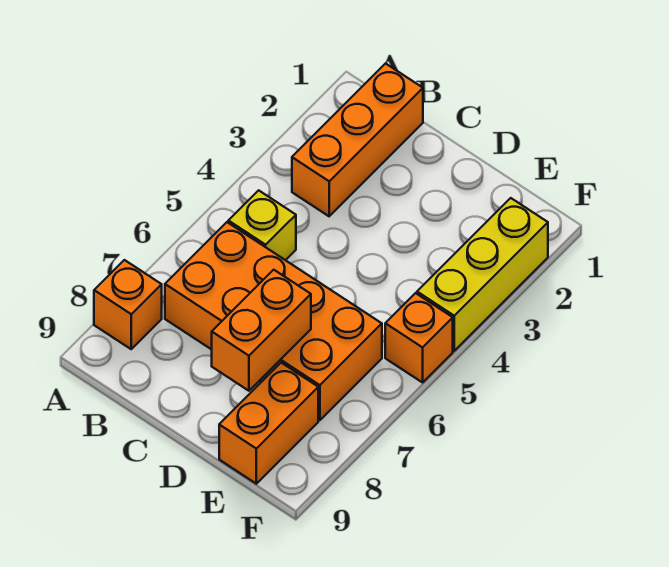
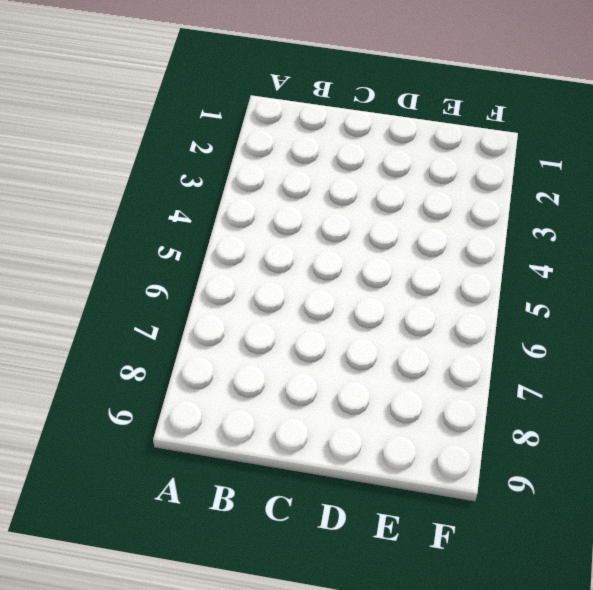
none -> orange 1x1 brick [94,260,162,349]
none -> orange 1x3 brick [292,64,423,216]

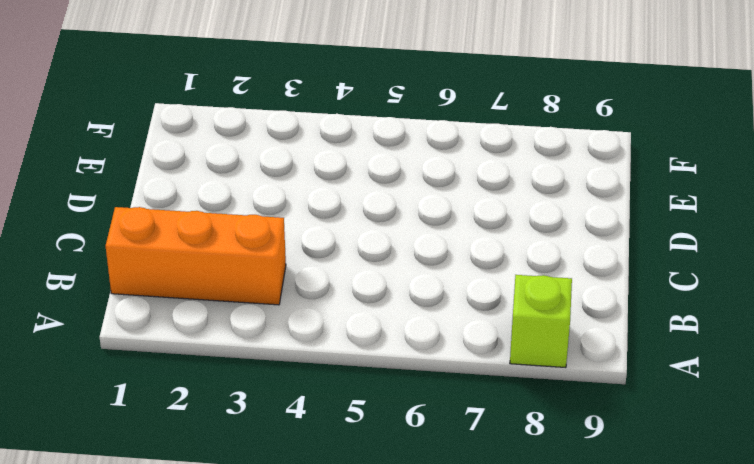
lime 1x1 brick [510,275,572,368] -> orange 1x1 brick [94,260,162,349]
none -> yellow 1x1 brick [228,190,296,260]
none -> orange 2x4 brick [165,222,382,420]

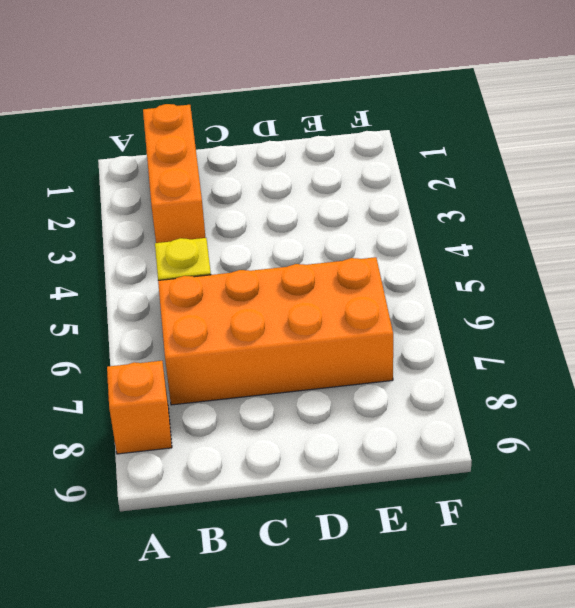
none -> orange 1x2 brick [219,363,318,484]
none -> yellow 1x3 brick [417,198,548,351]

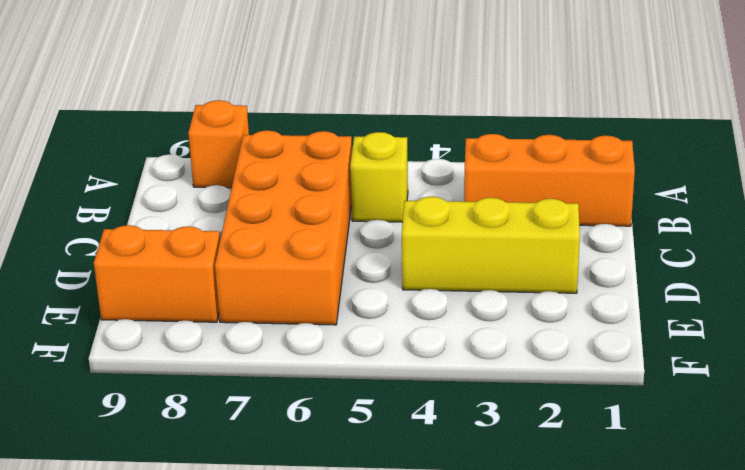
yellow 1x3 brick [402,197,580,293] -> yellow 1x3 brick moved to [417,198,548,351]
none -> orange 1x1 brick [385,293,453,382]
none -> orange 1x2 brick [212,270,311,391]

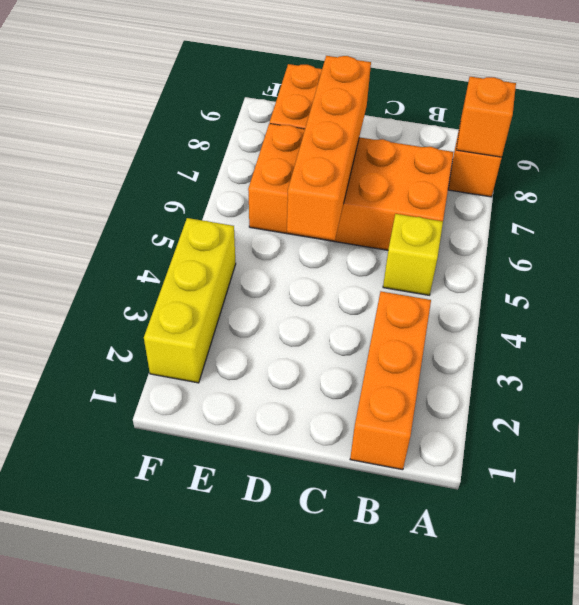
orange 1x1 brick [456,77,516,157] -> orange 1x1 brick moved to [385,293,453,382]
orange 1x4 brick [287,56,371,240] -> orange 1x2 brick [212,270,311,391]

